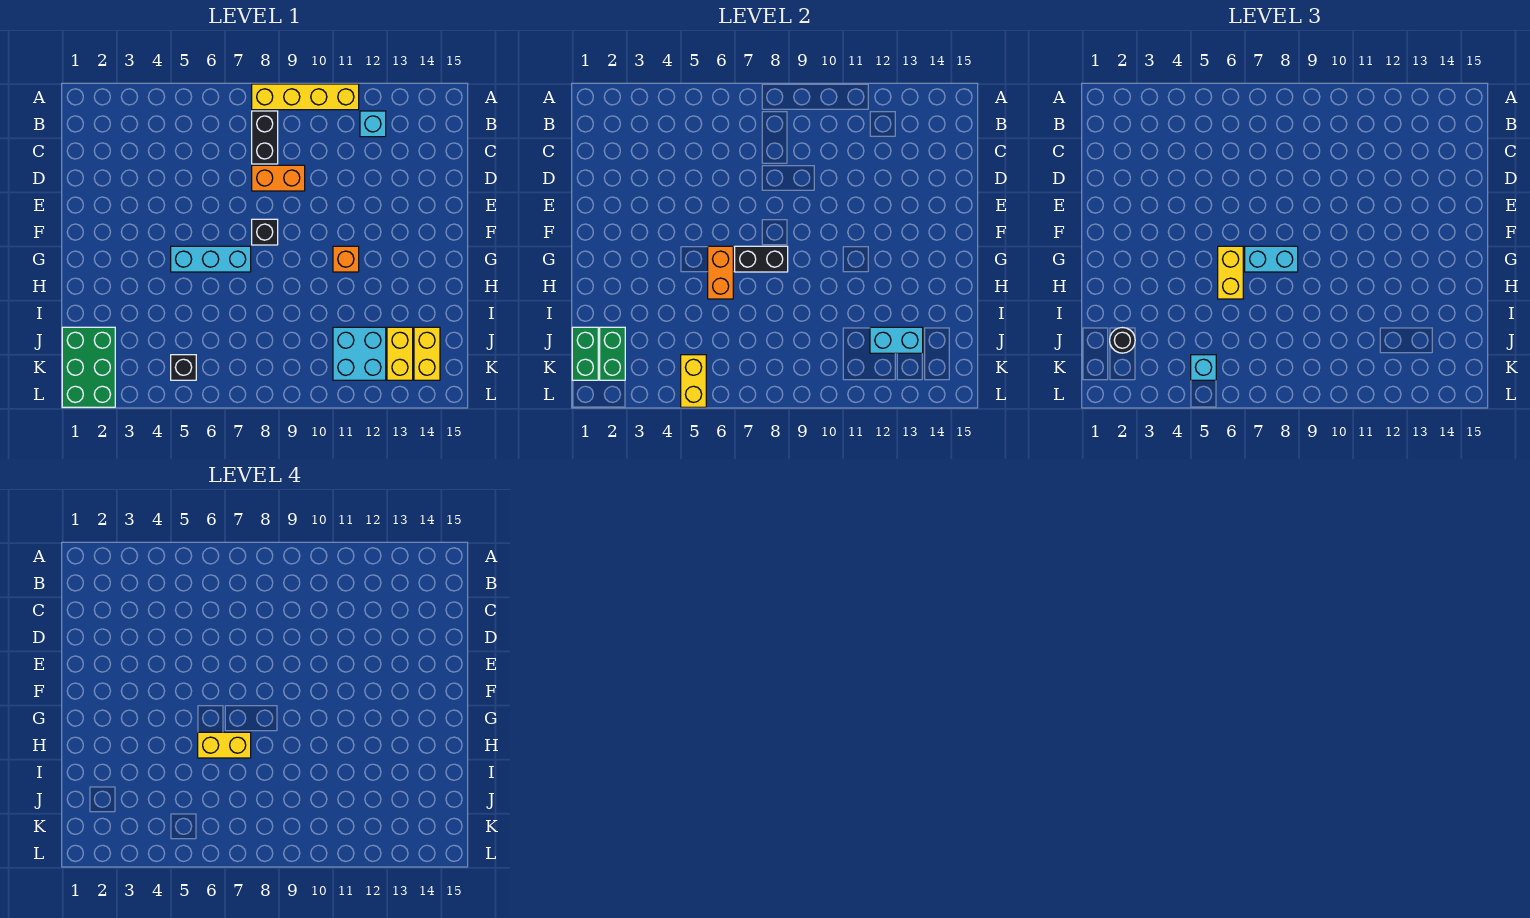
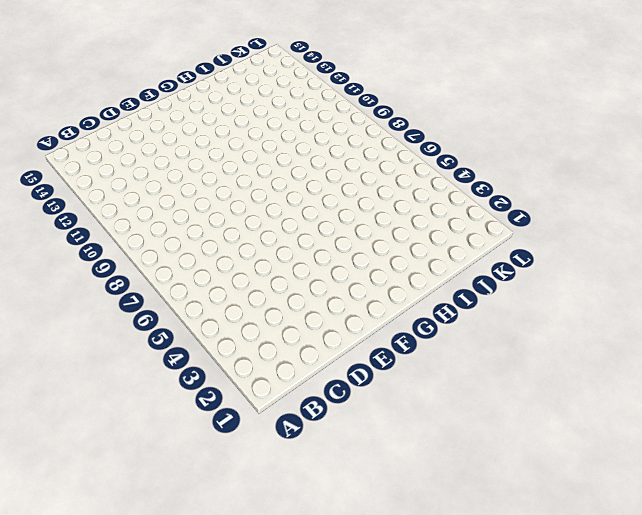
none -> yellow 1x4 brick [252,84,359,110]
none -> black 1x2 brick [252,111,278,164]
none -> cyan 1x1 brick [360,111,386,137]

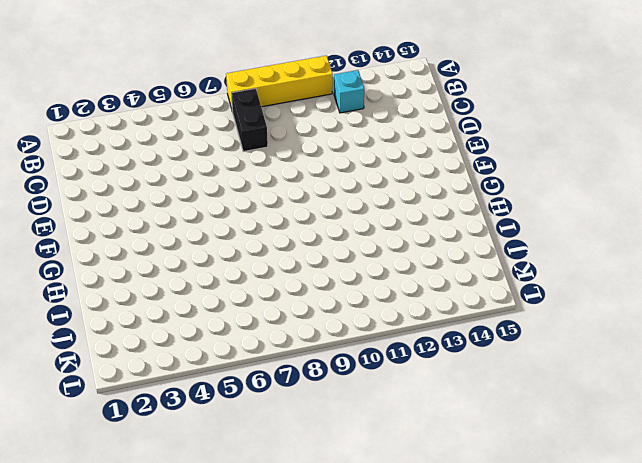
none -> orange 1x2 brick [252,165,305,191]
none -> black 1x1 brick [252,219,278,245]
none -> cyan 1x3 brick [171,246,251,272]

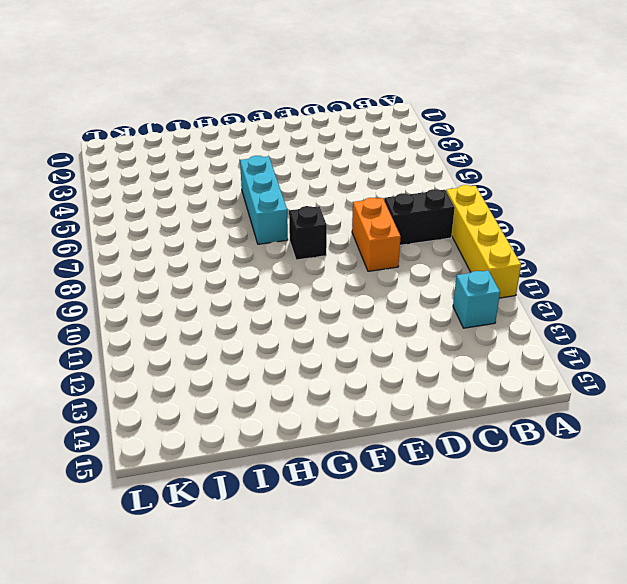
none -> orange 1x1 brick [333,246,359,272]
none -> green 2x3 brick [62,327,115,407]
none -> cyan 2x2 brick [333,327,386,380]

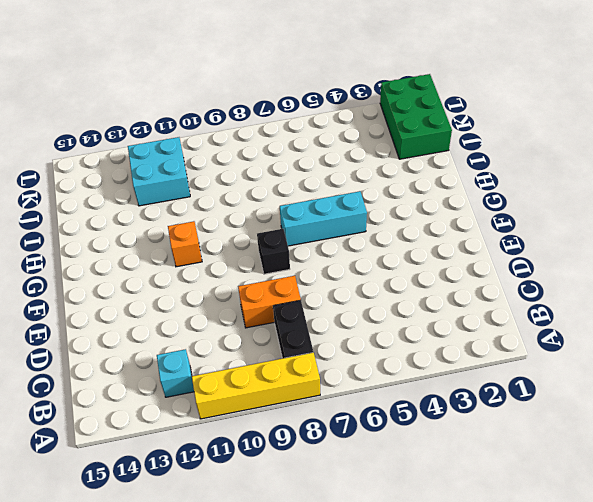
none -> yellow 1x2 brick [387,327,413,380]
none -> yellow 1x2 brick [414,327,440,380]
none -> black 1x1 brick [171,355,196,380]

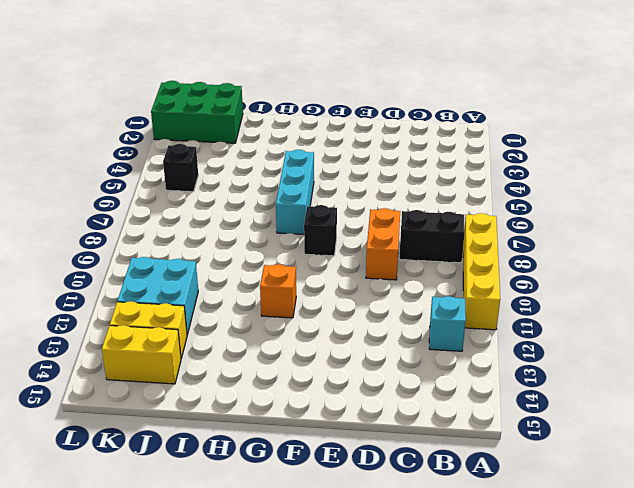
none -> orange 1x2 brick [708,246,733,299]
none -> black 1x2 brick [735,246,788,272]
none -> green 1x2 brick [572,327,598,380]

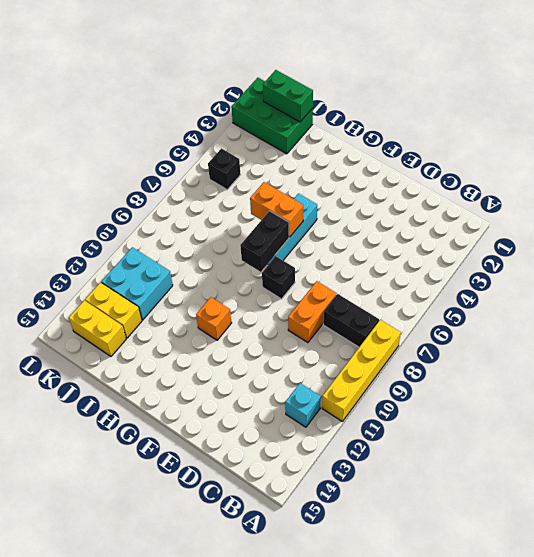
none -> green 1x2 brick [600,327,625,380]
none -> cyan 1x2 brick [870,327,923,353]
none -> yellow 1x2 brick [681,355,706,407]

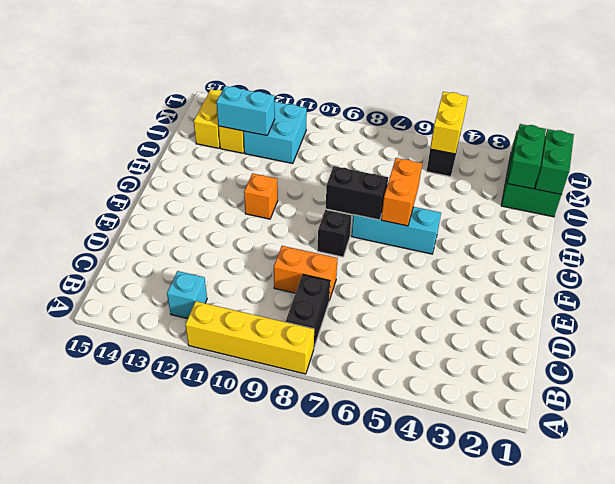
none -> yellow 1x2 brick [1218,246,1243,299]
none -> cyan 1x2 brick [1245,246,1298,272]
none -> black 1x1 round brick [1110,328,1135,353]

